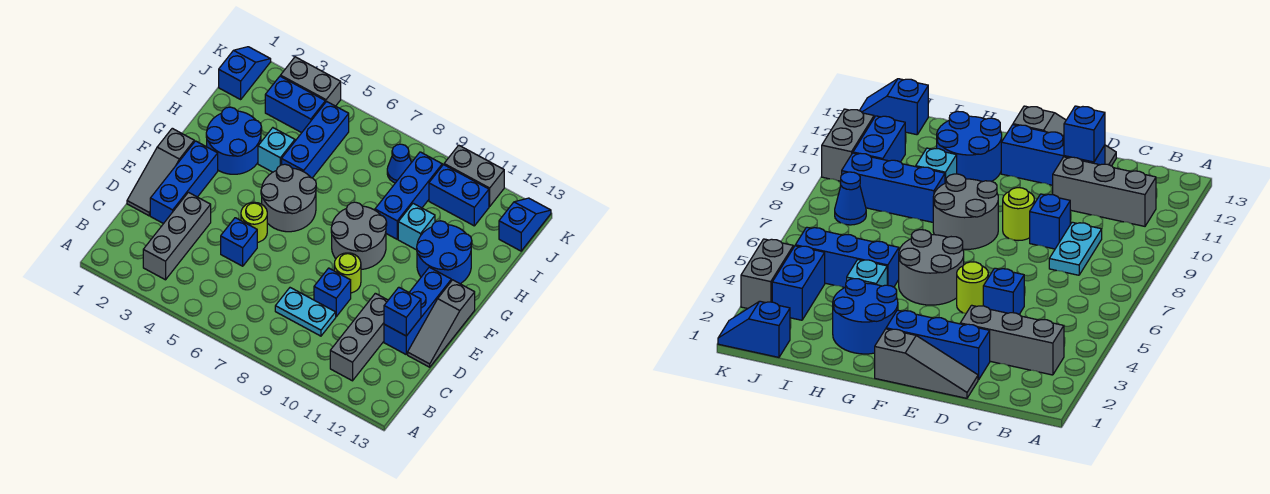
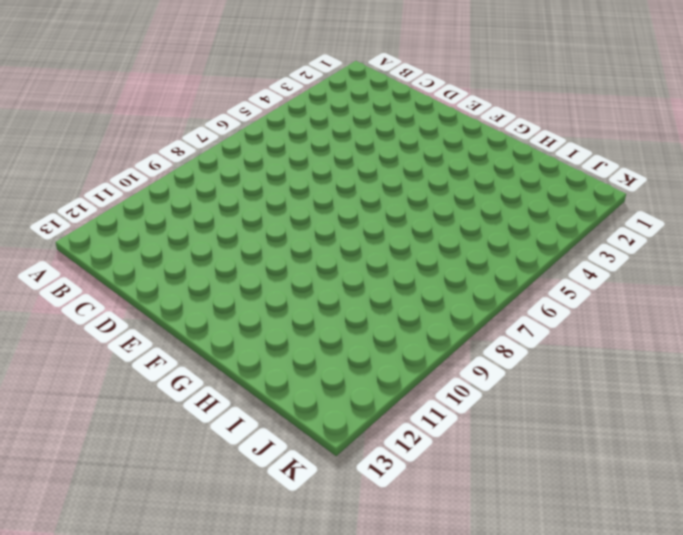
none -> grey 1x3 brick [143,192,211,280]
none -> grey 1x3 brick [330,293,388,381]
none -> cyan 1x2 plate [275,288,336,336]

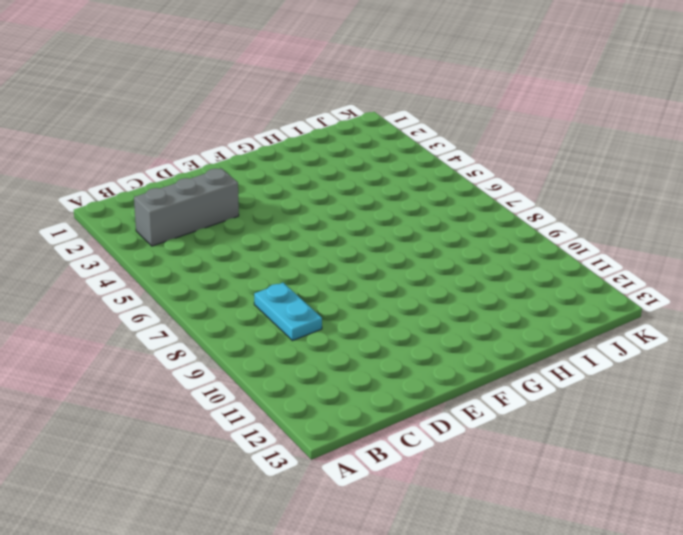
none -> grey 1x3 brick [330,293,388,381]
none -> grey 1x3 slope [127,128,194,216]
none -> blue 1x3 brick [150,141,218,224]

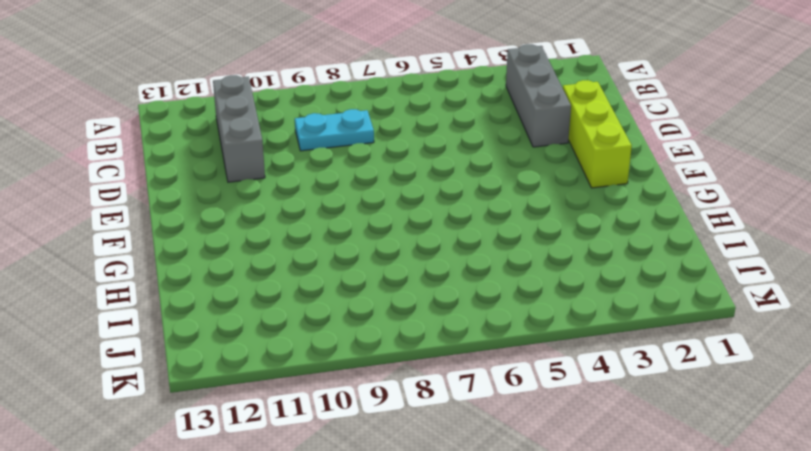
lime 1x3 brick [563,80,632,188] -> blue 1x3 brick [150,141,218,224]
none -> grey 1x3 slope [127,128,194,216]
none -> blue 1x1 brick [221,218,257,266]
none -> blue 1x1 brick [314,268,351,317]

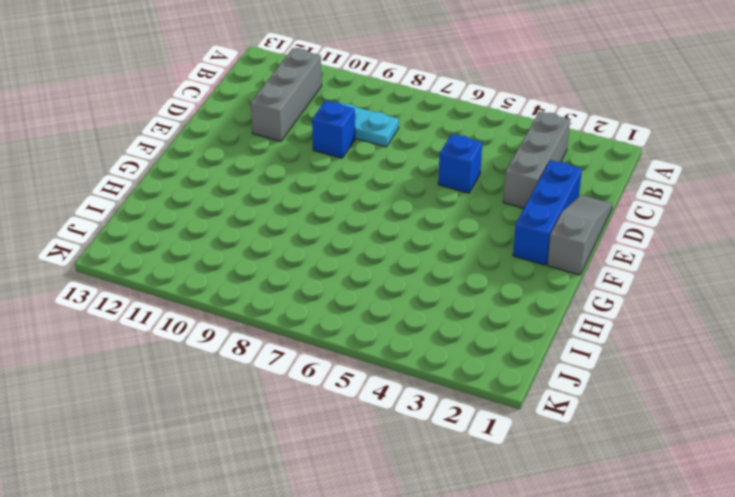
none -> blue 1x3 brick [384,267,451,354]
none -> grey 1x3 slope [408,280,475,367]
none -> lime 1x1 round brick [241,202,267,242]

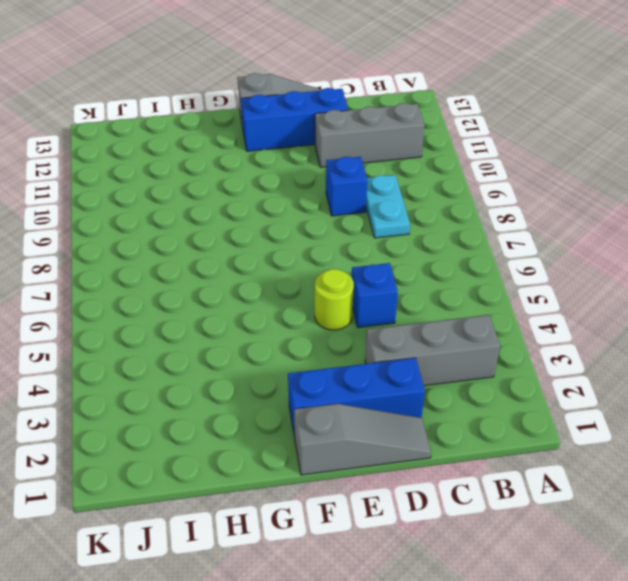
none -> lime 1x1 round brick [334,253,361,293]
none -> grey 2x2 round brick [261,164,316,232]
none -> grey 2x2 round brick [331,202,387,269]

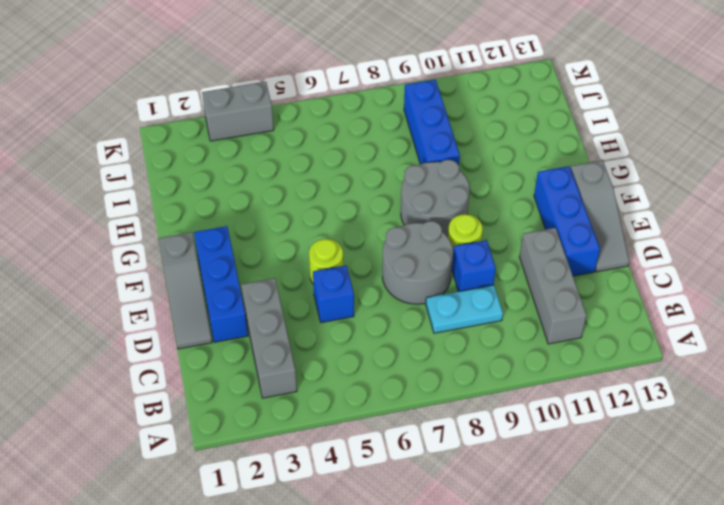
grey 2x2 round brick [382,221,453,304] -> grey 2x2 round brick moved to [261,164,316,232]
none -> blue 2x2 round brick [206,107,262,174]
none -> blue 2x2 round brick [417,221,472,284]
none -> cyan 1x1 brick [258,128,295,172]

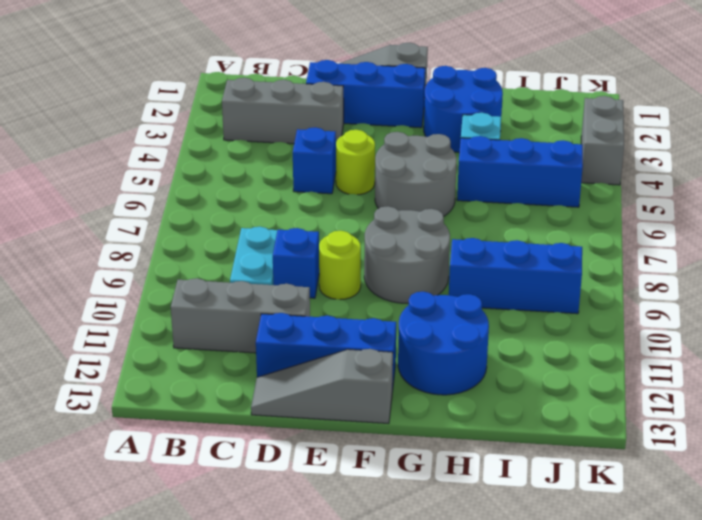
none -> cyan 1x1 brick [398,203,435,250]
none -> blue 1x2 slope [219,47,271,99]
none -> blue 1x2 brick [265,76,325,133]

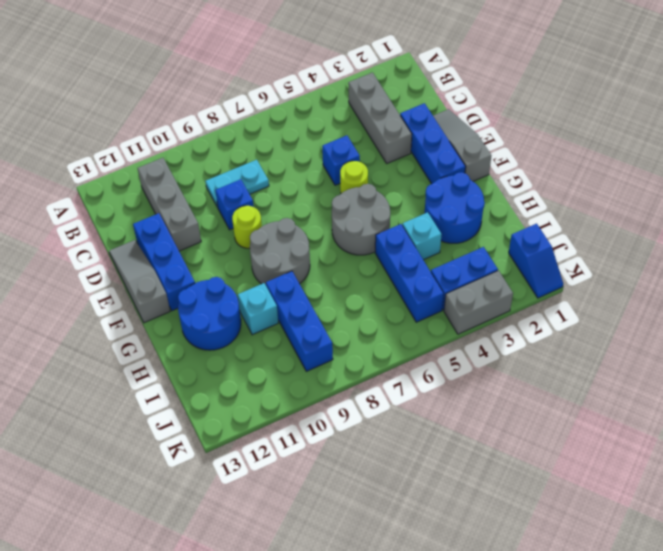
none -> blue 1x1 cone [387,144,412,183]
none -> blue 1x2 brick [429,165,489,226]
none -> blue 1x2 slope [499,198,551,251]

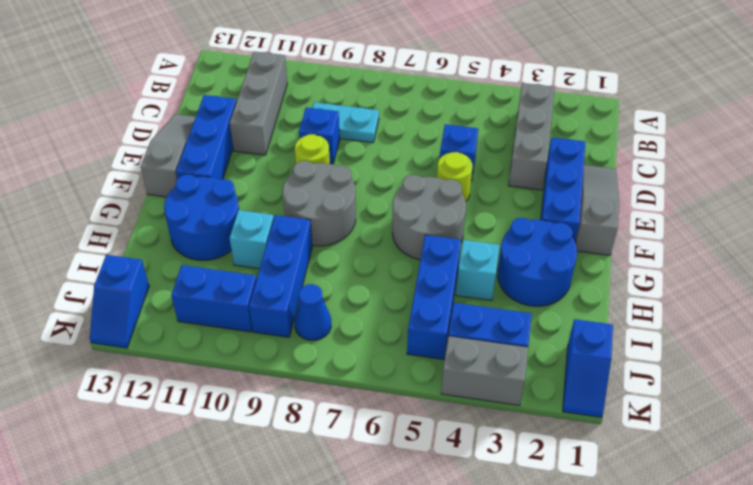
none -> grey 1x2 brick [444,145,504,206]
none -> blue 1x1 brick [384,287,421,336]

